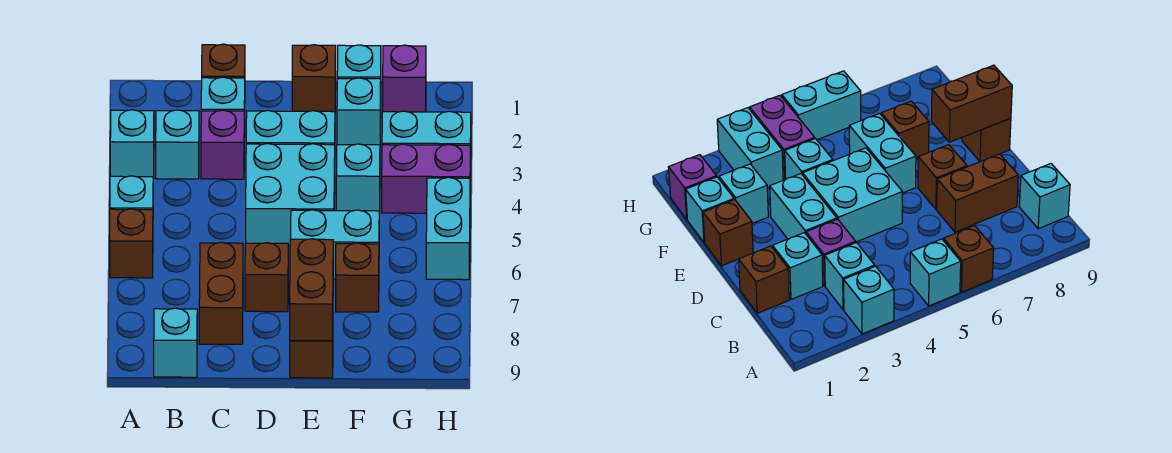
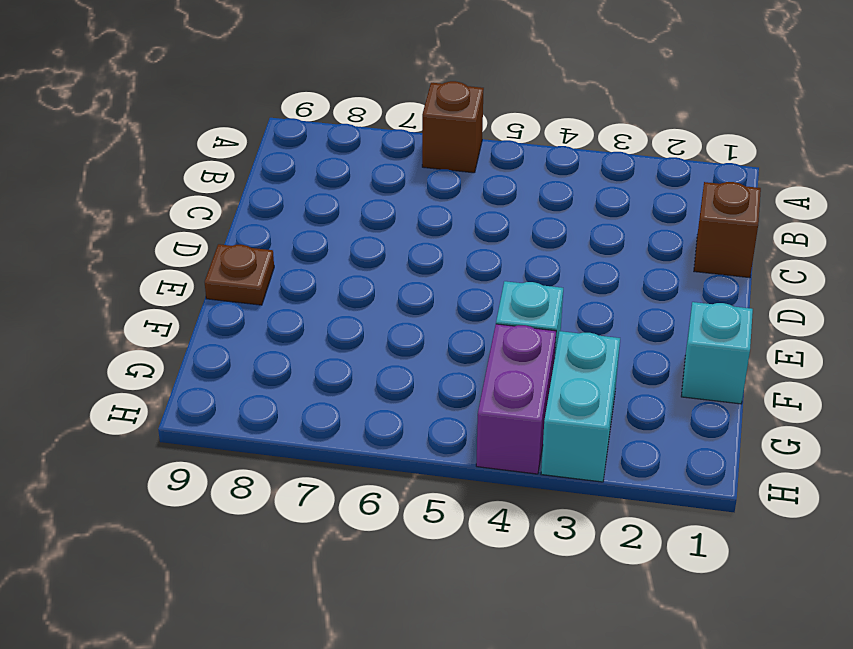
brown 1x1 plate [205,244,274,305] -> brown 1x1 brick [290,341,333,378]
none -> cyan 1x1 brick [110,110,154,178]
none -> cyan 1x1 brick [110,176,153,210]
none -> cyan 1x1 brick [156,110,199,179]

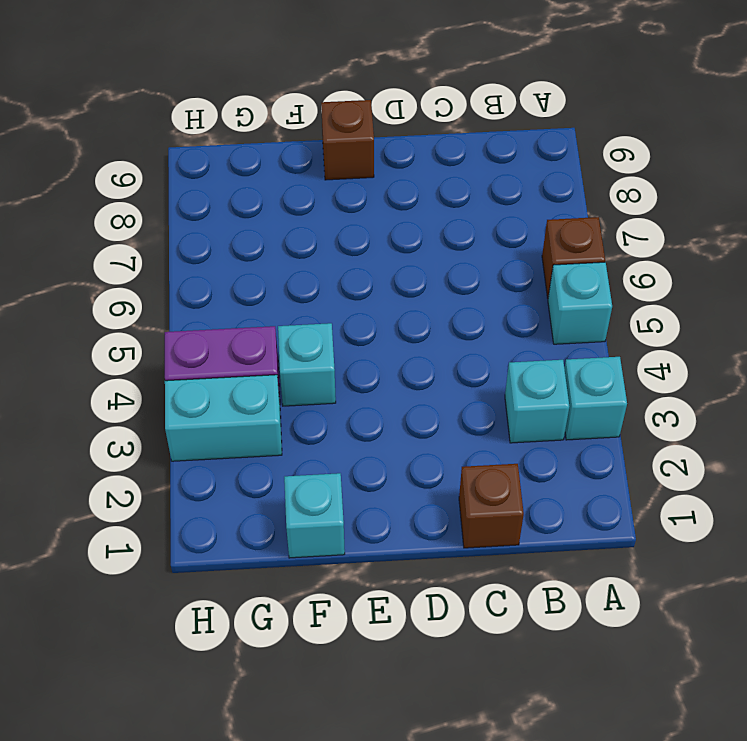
none -> cyan 1x1 brick [154,308,197,377]
none -> cyan 1x1 brick [201,77,245,137]
none -> purple 1x1 brick [201,110,244,179]

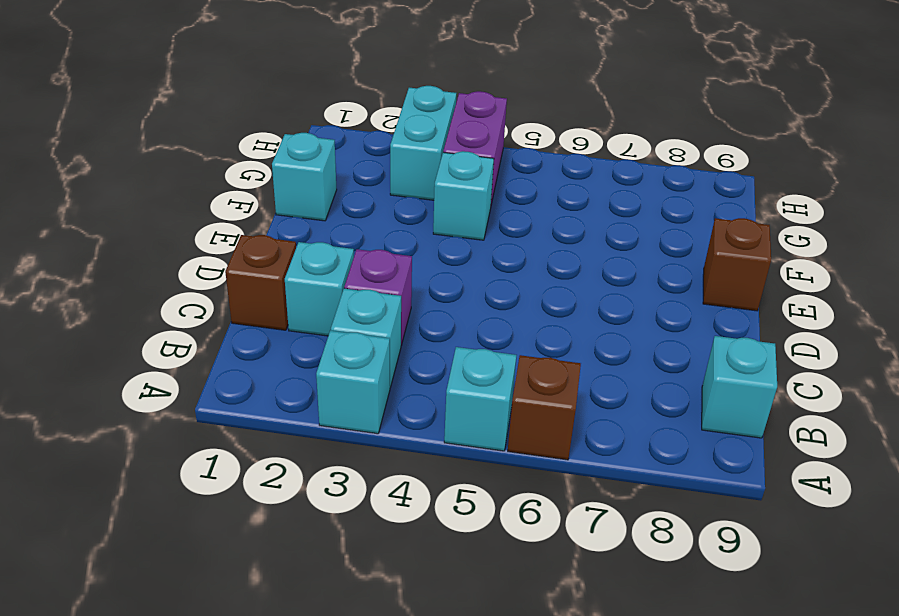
none -> brown 1x2 brick [199,242,243,344]
none -> cyan 1x2 brick [246,111,335,145]
none -> cyan 2x2 brick [246,144,335,246]

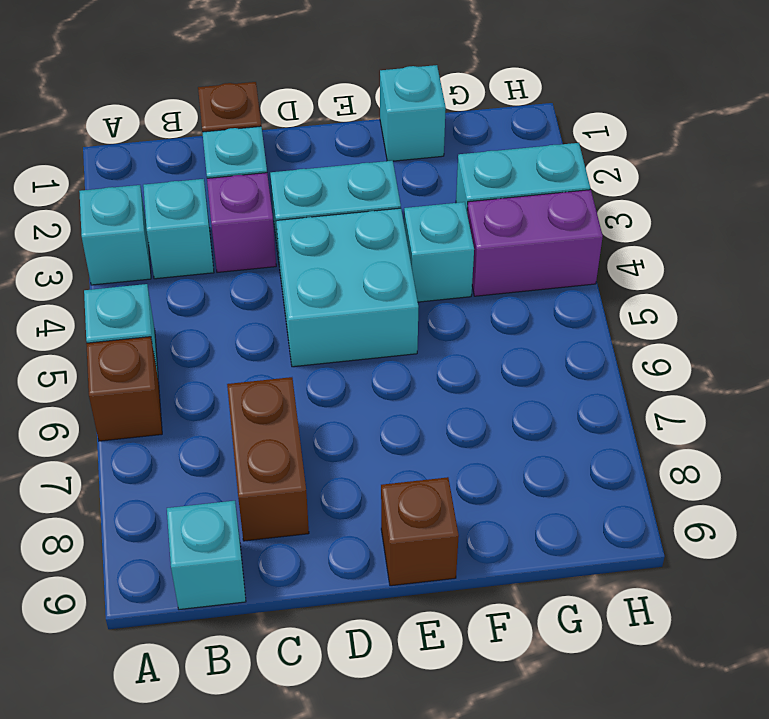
none -> brown 1x1 brick [245,243,288,312]
none -> brown 1x1 brick [292,45,336,112]
none -> cyan 1x2 brick [291,210,379,279]

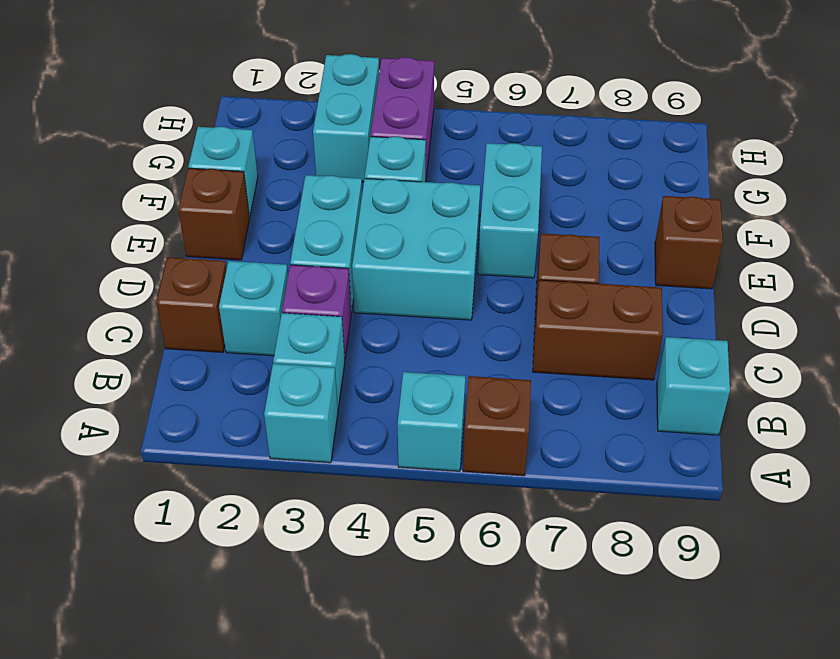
none -> cyan 1x1 brick [337,78,381,145]
none -> brown 1x1 brick [336,243,379,312]
none -> purple 1x1 brick [383,45,426,112]

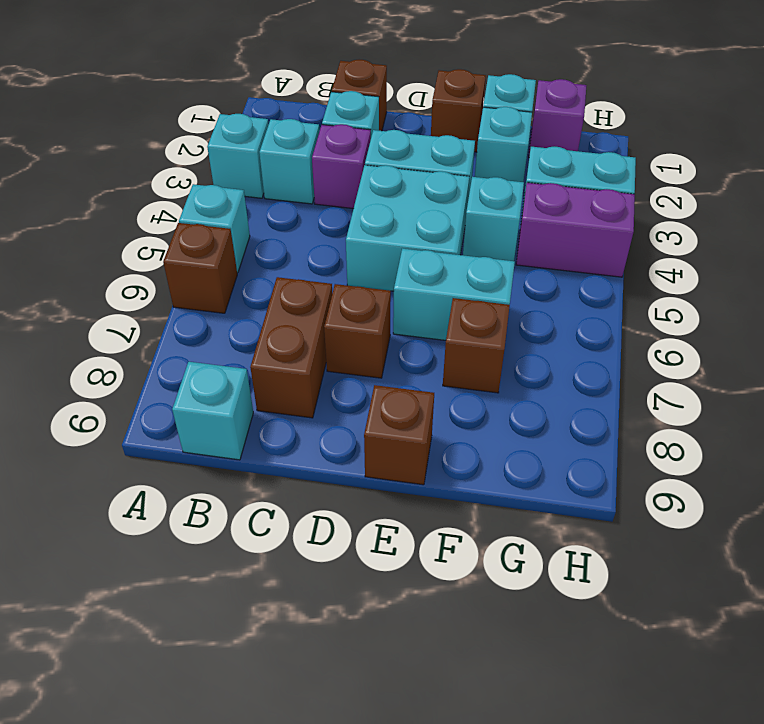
none -> cyan 1x2 brick [426,177,470,280]
none -> brown 1x2 brick [290,239,333,341]

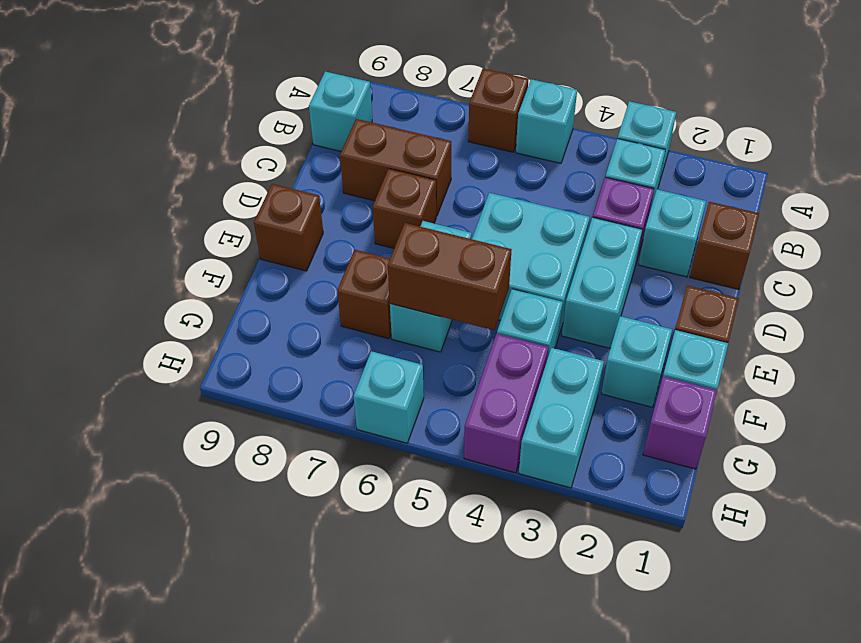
brown 1x2 brick [388,223,512,330] -> brown 1x2 brick moved to [290,239,333,341]
cyan 1x1 brick [353,351,424,443] -> cyan 1x2 brick [426,177,470,280]

